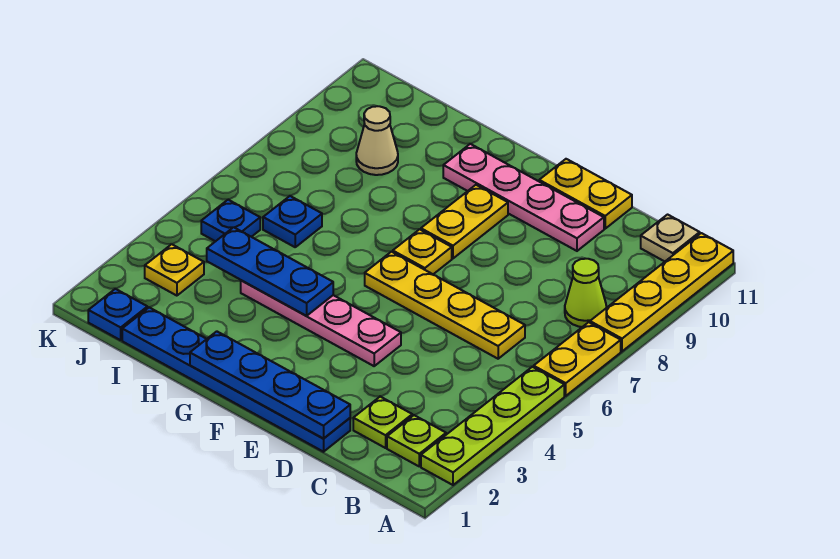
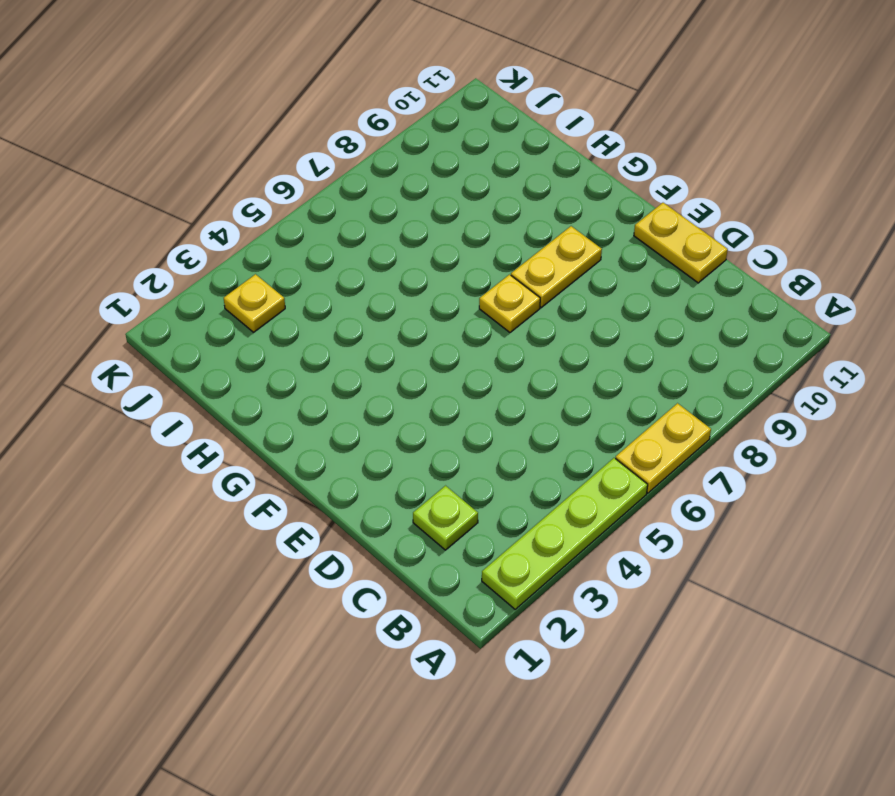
none -> yellow 1x4 plate [590,233,733,351]
none -> lime 1x1 plate [387,415,446,466]
none -> lime 1x1 cone [565,259,607,327]

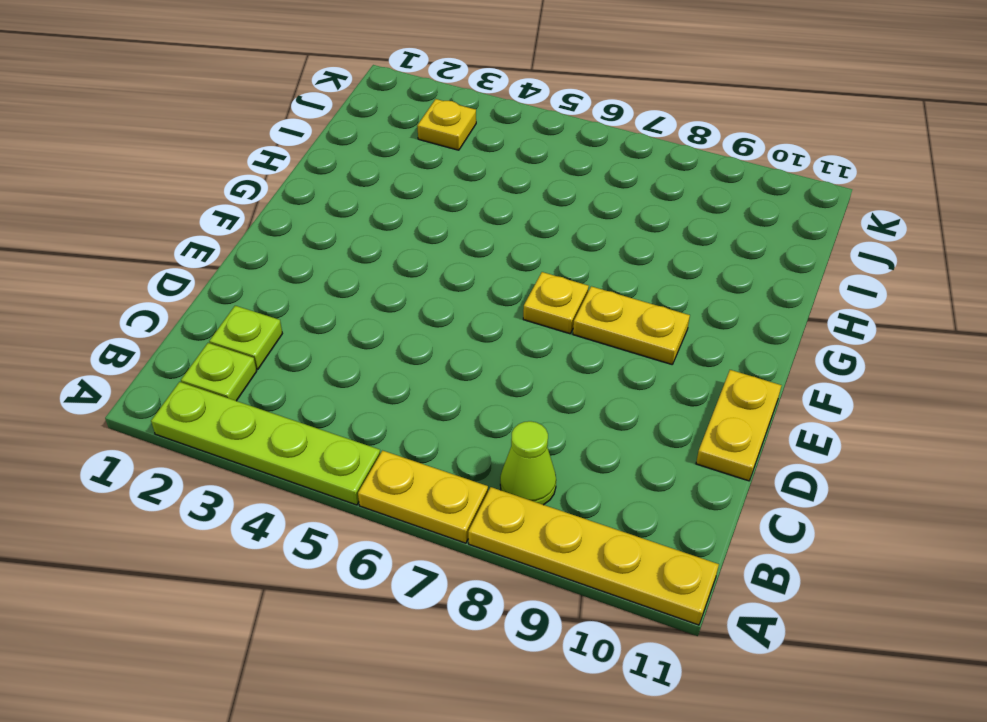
none -> tan 1x1 plate [641,215,700,262]
none -> yellow 1x4 plate [365,252,525,359]
none -> blue 1x6 plate [122,307,350,452]

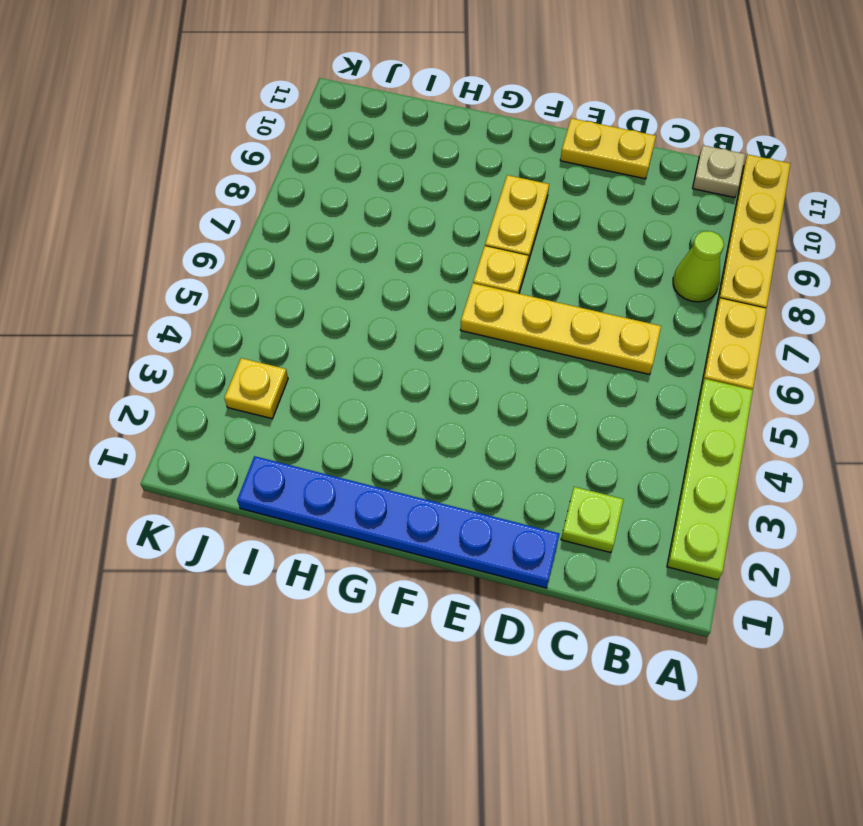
none -> lime 1x1 plate [387,415,446,466]
none -> pink 1x4 plate [443,144,604,251]
none -> pink 1x4 plate [241,280,401,366]

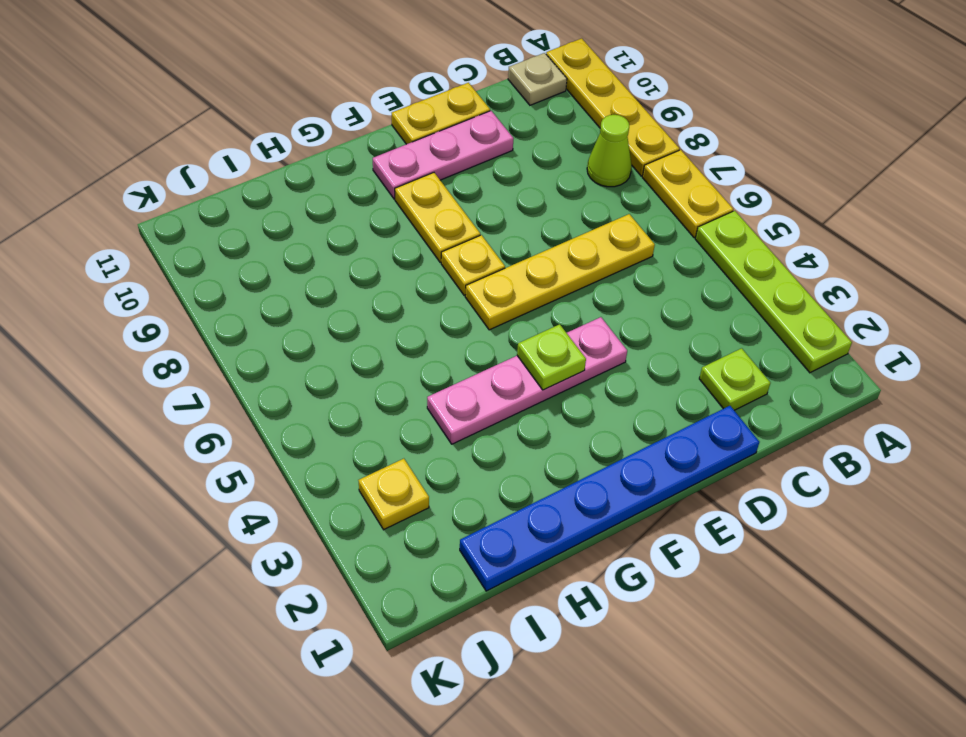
pink 1x3 plate [373,111,514,199] -> pink 1x4 plate [443,144,604,251]
lime 1x1 plate [517,324,586,390] -> lime 1x1 plate moved to [387,415,446,466]
none -> blue 1x1 plate [263,196,322,247]
none -> tan 1x1 cone [356,106,398,175]
none -> blue 1x1 plate [88,289,147,340]

